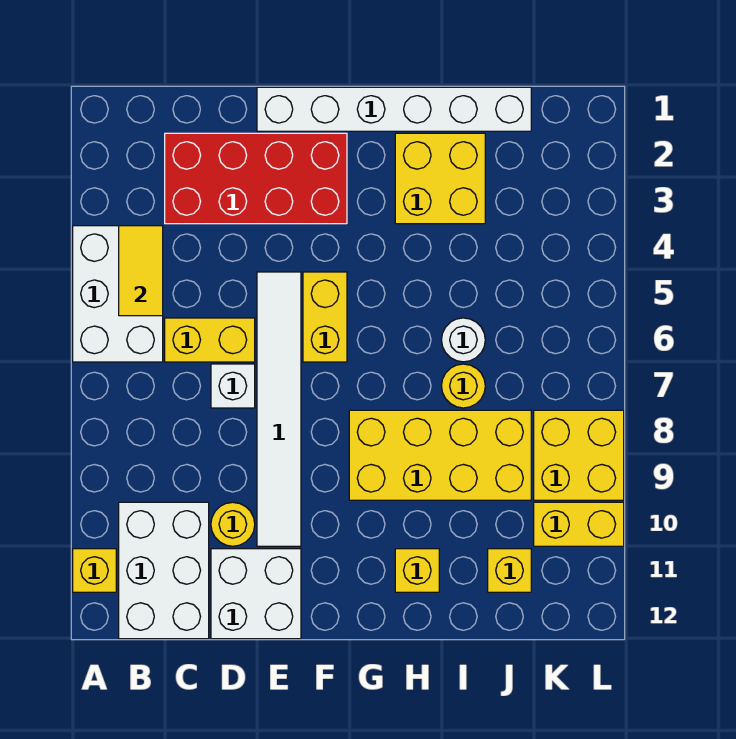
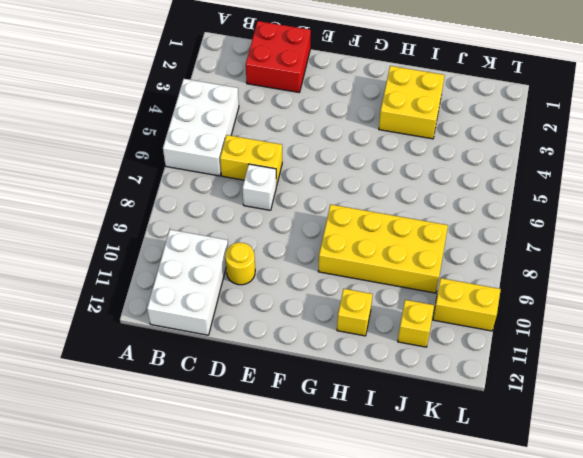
red 2x2 brick [246,21,311,92] -> red 2x4 brick [165,133,347,224]
none -> yellow 1x1 brick [73,549,116,592]
none -> white 2x2 brick [211,549,301,639]
none -> white 1x6 brick [257,87,531,131]

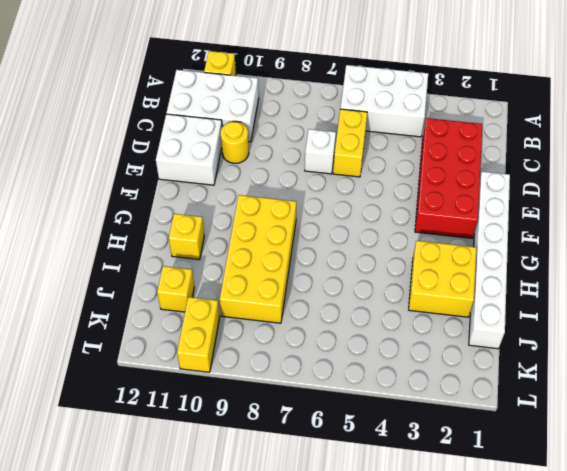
none -> white 1x6 tile [257,272,301,546]
none -> yellow 1x2 brick [303,272,347,362]
none -> white 1x1 round brick [442,318,485,362]

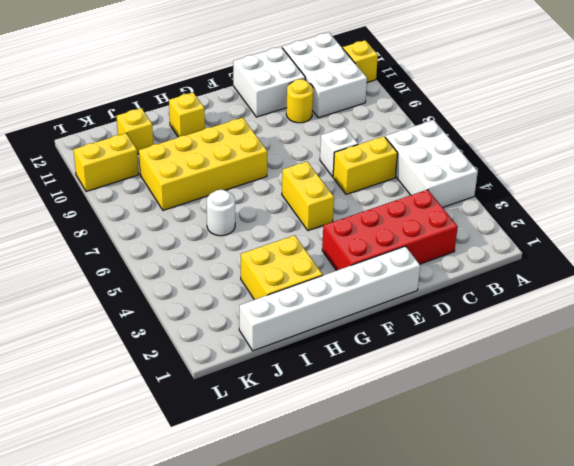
none -> white 1x6 tile [257,272,301,546]
none -> yellow 1x1 round brick [442,364,485,408]
none -> yellow 2x2 brick [534,410,624,500]

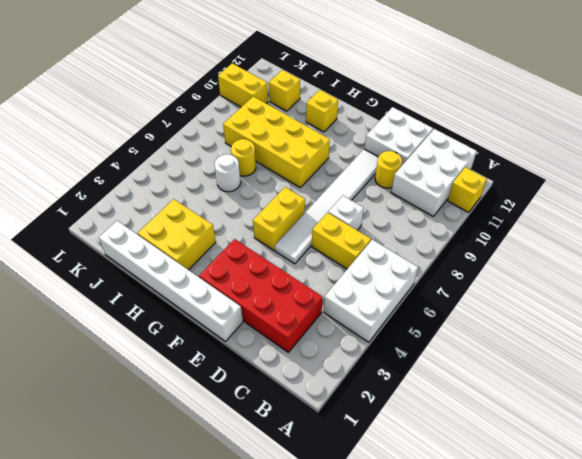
none -> yellow 2x2 brick [534,410,624,500]
none -> yellow 1x2 tile [119,226,163,316]

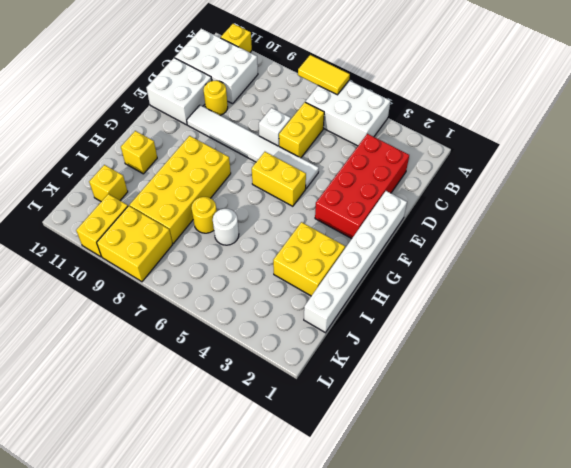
yellow 1x2 tile [298,55,350,95] -> yellow 1x2 tile moved to [119,226,163,316]

